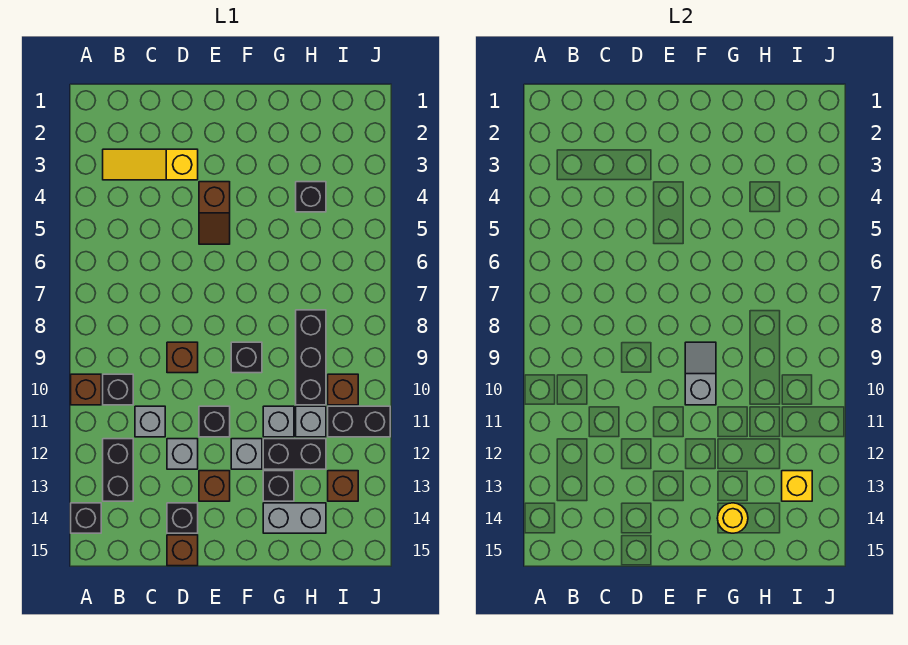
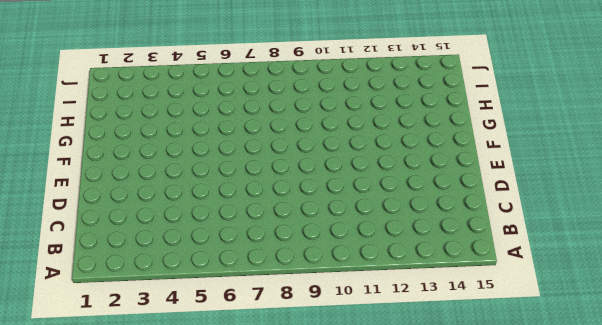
none -> brown 1x1 brick [71,374,101,405]
none -> black 1x1 brick [71,503,101,533]
none -> yellow 1x3 slope [103,149,198,180]

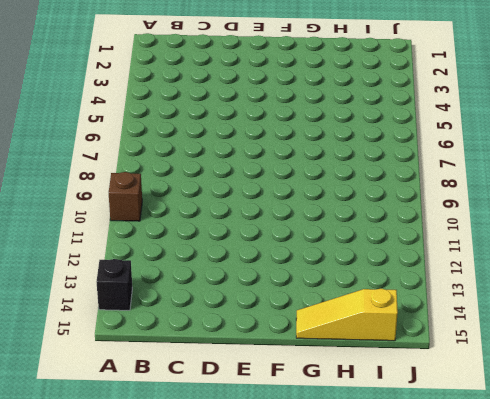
yellow 1x3 slope [296,289,398,341] -> yellow 1x3 slope moved to [103,149,198,180]
none -> black 1x1 brick [103,374,133,405]
none -> black 1x2 brick [103,439,133,501]
none -> grey 1x1 brick [135,406,165,437]

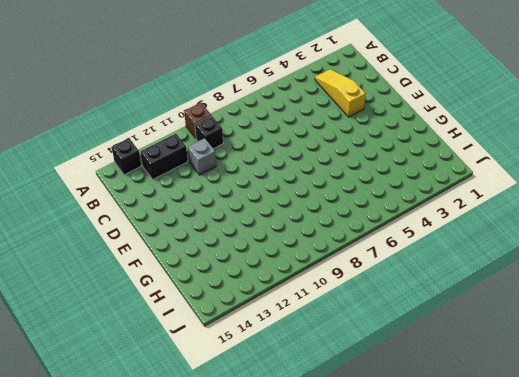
none -> brown 1x1 brick [167,342,198,373]
none -> grey 1x1 brick [167,439,198,469]
none -> black 1x1 brick [167,503,198,533]

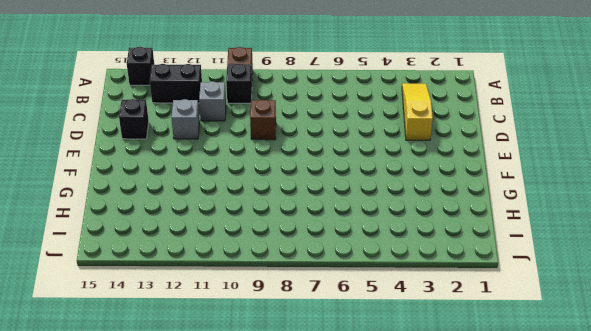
none -> brown 1x1 brick [167,535,198,566]
none -> brown 1x2 slope [199,182,230,244]
none -> black 1x1 brick [199,406,230,437]

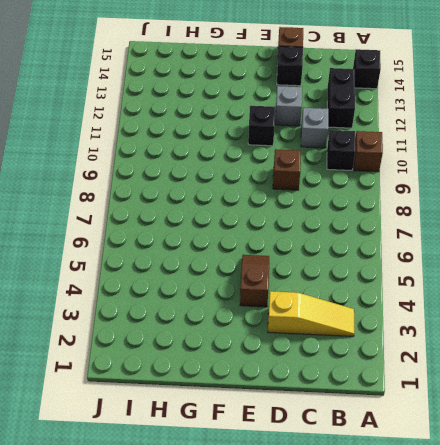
none -> brown 1x1 brick [199,471,230,501]
none -> black 1x1 brick [231,342,262,373]
none -> grey 1x1 brick [231,439,262,469]

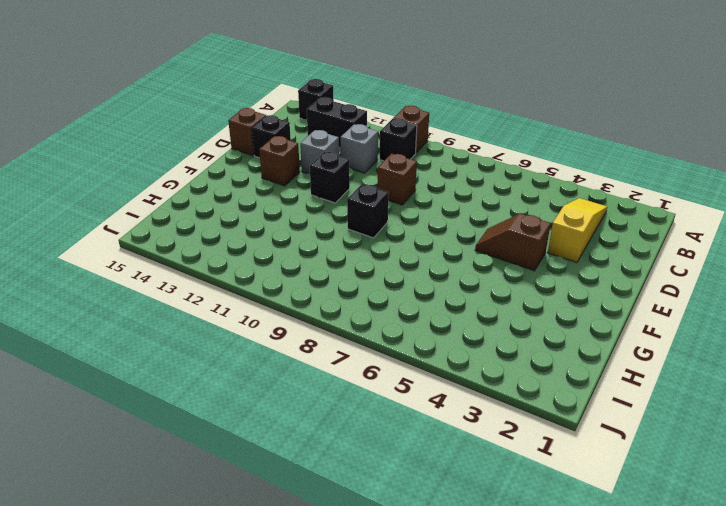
none -> grey 1x1 brick [231,439,262,469]
none -> grey 1x1 brick [263,406,294,437]
none -> black 1x2 brick [263,439,326,469]

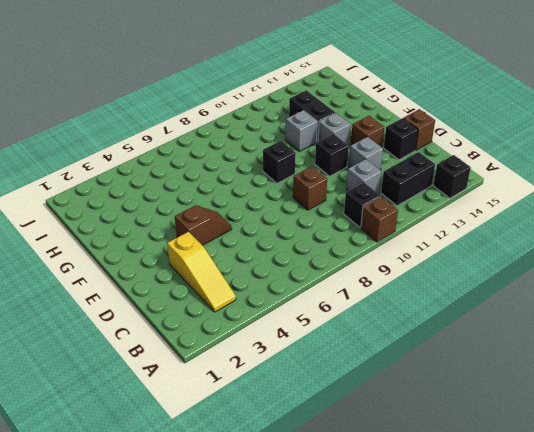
none -> black 1x1 brick [263,471,294,501]
none -> grey 1x2 brick [263,503,326,533]
none -> black 1x1 brick [296,182,326,212]

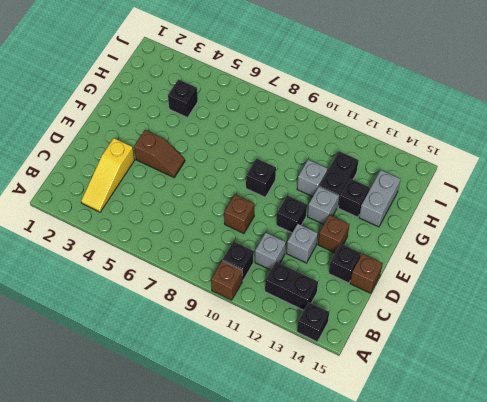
none -> black 1x3 brick [296,310,326,405]
none -> grey 1x1 brick [296,406,326,437]
none -> brown 1x1 brick [328,374,358,405]

